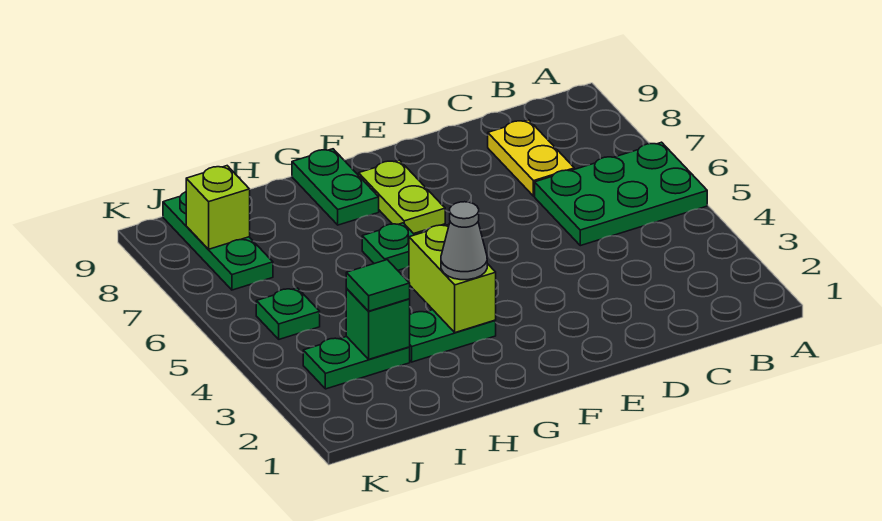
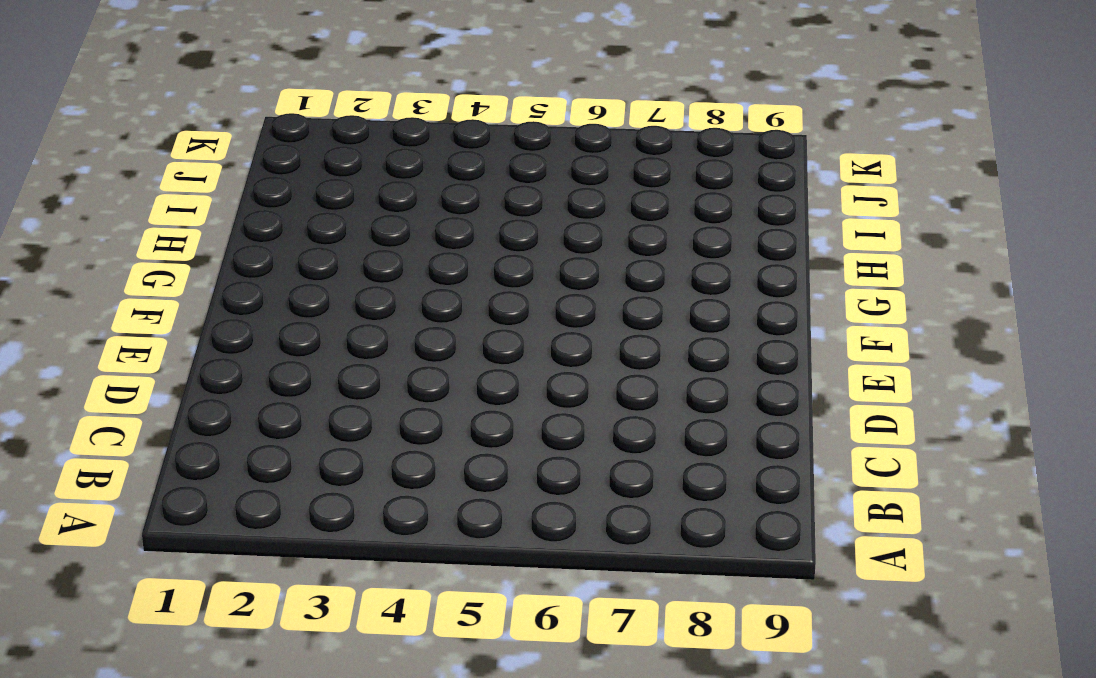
none -> green 2x3 plate [535,142,707,246]
none -> yellow 1x2 plate [488,120,574,196]
none -> lime 1x2 plate [359,160,445,234]

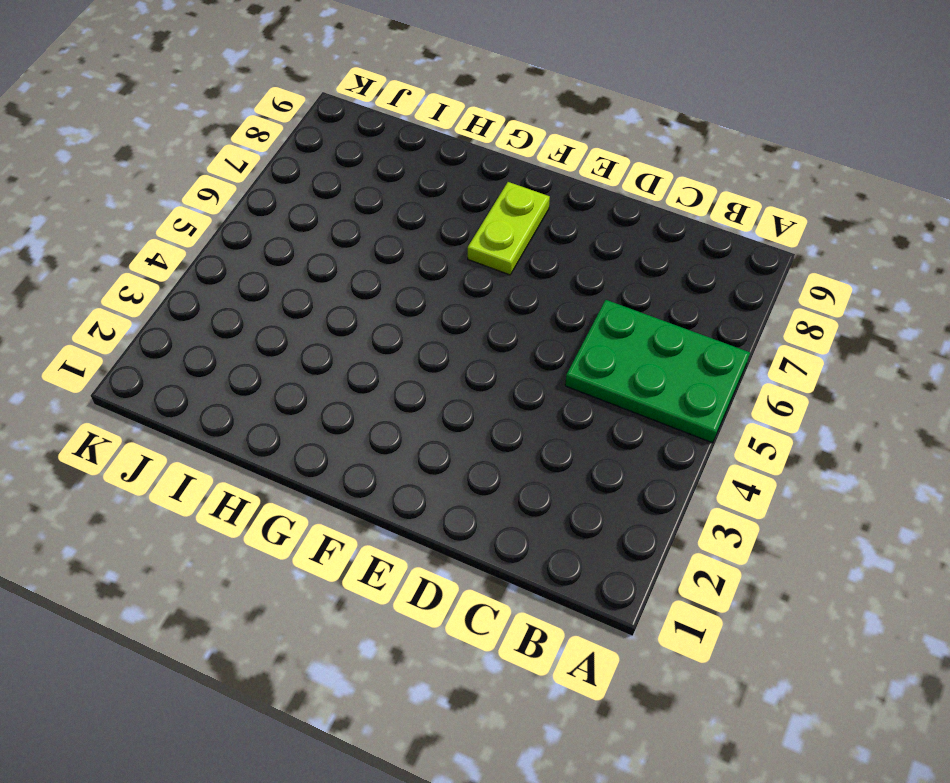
none -> yellow 1x2 plate [488,120,574,196]
none -> green 1x2 plate [410,310,496,362]
none -> green 1x1 plate [362,223,414,270]

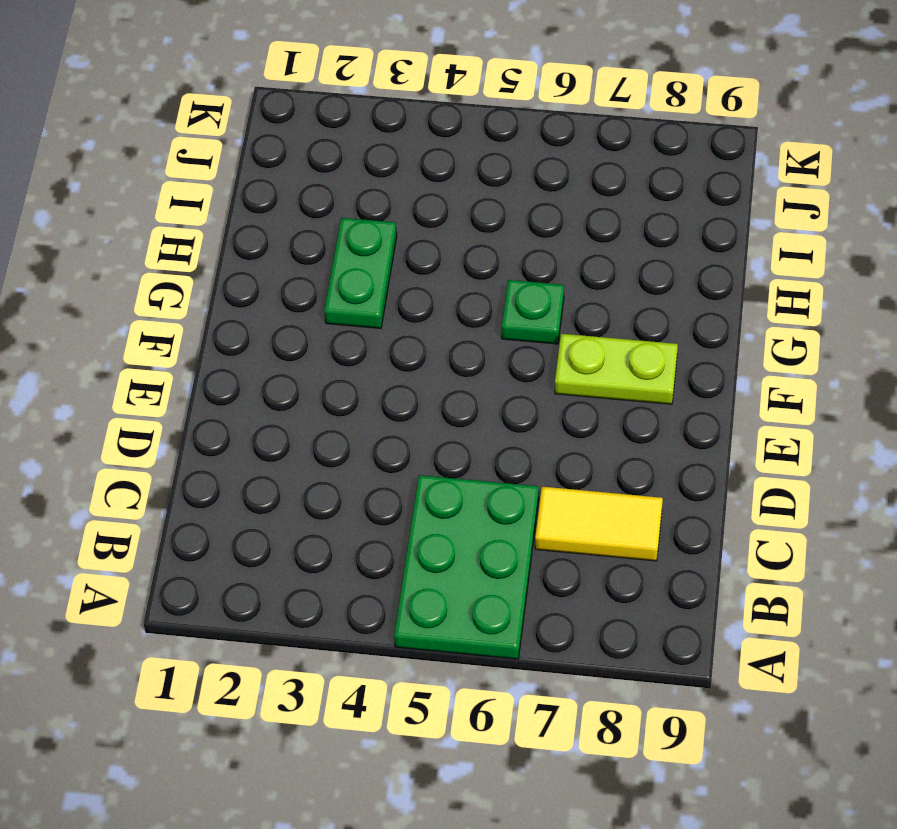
yellow 1x2 tile [535,487,663,561] -> yellow 1x2 plate [488,120,574,196]
none -> green 1x2 plate [292,149,379,225]
none -> green 1x2 plate [303,337,410,389]
none -> green 1x1 plate [256,288,320,339]

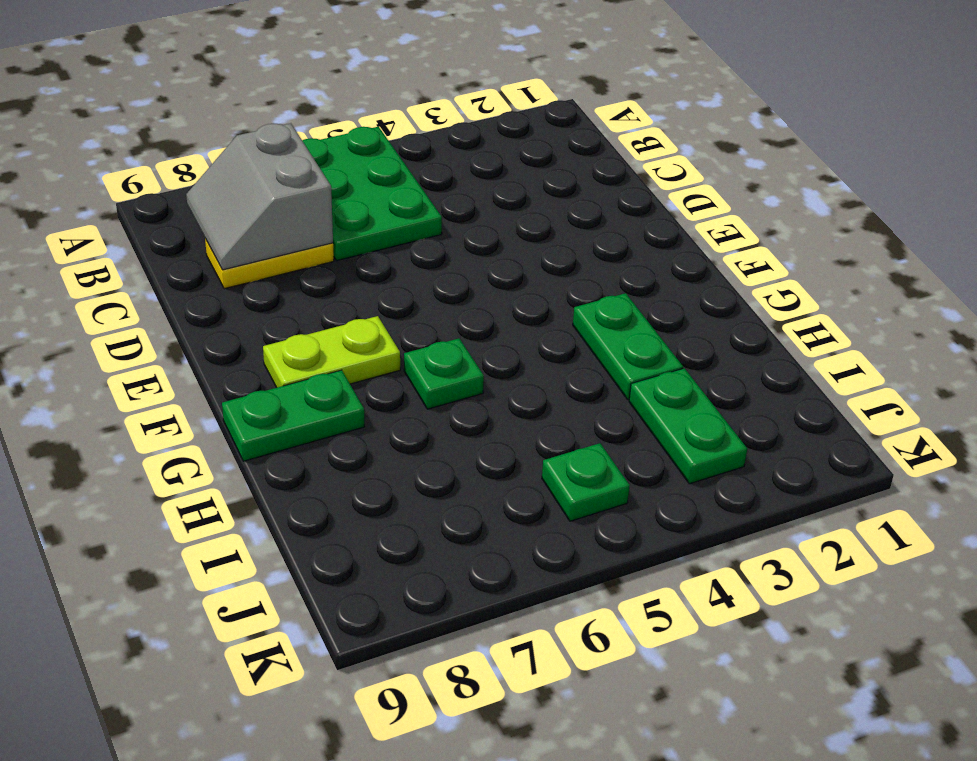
grey 2x2 slope [186,124,333,270] -> none
none -> green 1x3 plate [163,192,273,290]
none -> lime 1x2 brick [409,225,496,333]
none -> green 1x1 brick [346,289,410,359]

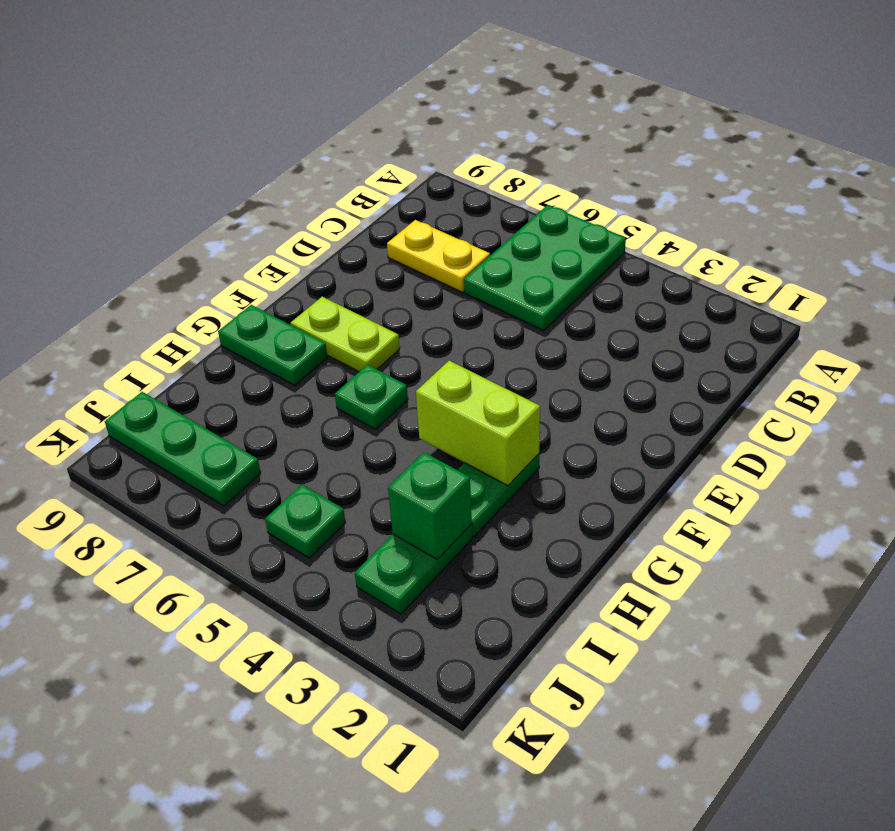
none -> lime 1x1 brick [186,166,250,249]
none -> grey 1x1 cone [441,202,487,280]
none -> green 1x1 tile [346,260,410,311]

